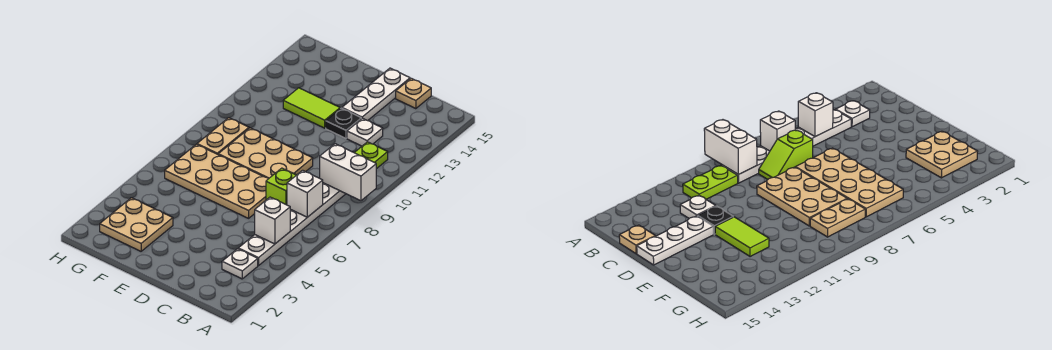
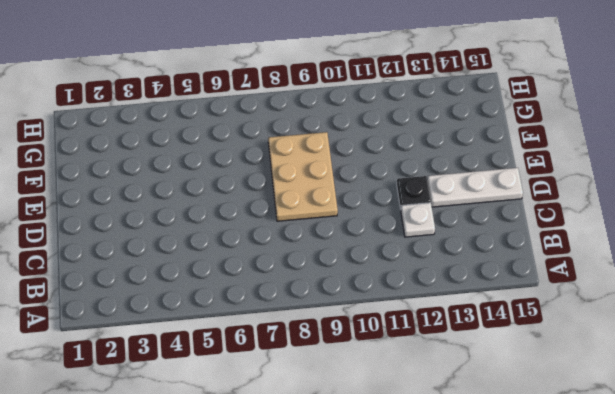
none -> white 1x1 plate [222,249,258,279]
none -> white 1x6 plate [238,183,346,266]
none -> lime 1x2 plate [354,142,388,169]

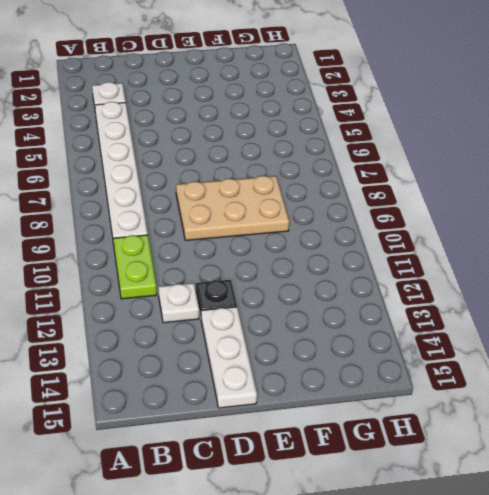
none -> lime 1x2 slope [266,168,296,205]
none -> tan 1x1 plate [396,78,431,109]
none -> tan 2x4 plate [165,144,268,218]

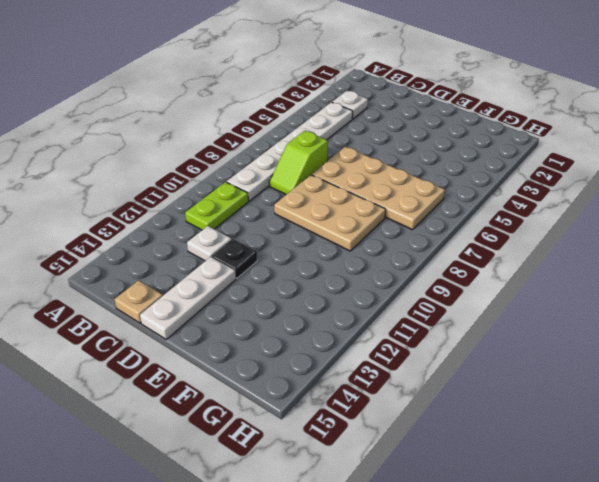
none -> lime 1x2 tile [283,88,340,128]
none -> tan 2x2 plate [100,198,173,251]
none -> tan 1x2 plate [197,118,249,154]

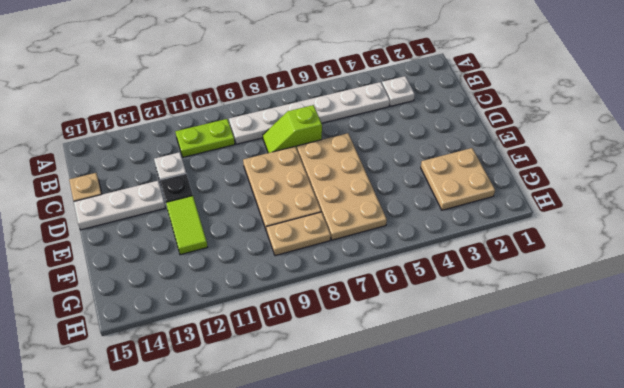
none -> white 1x2 brick [320,144,376,201]
none -> white 1x1 brick [255,197,290,244]
none -> white 1x1 brick [287,170,323,217]

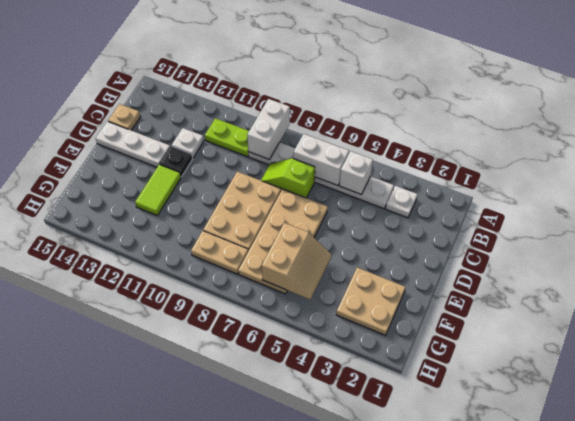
white 1x2 brick [293,134,349,186] -> white 1x1 brick [287,170,323,217]
tan 2x2 slope [262,223,331,299] -> none

